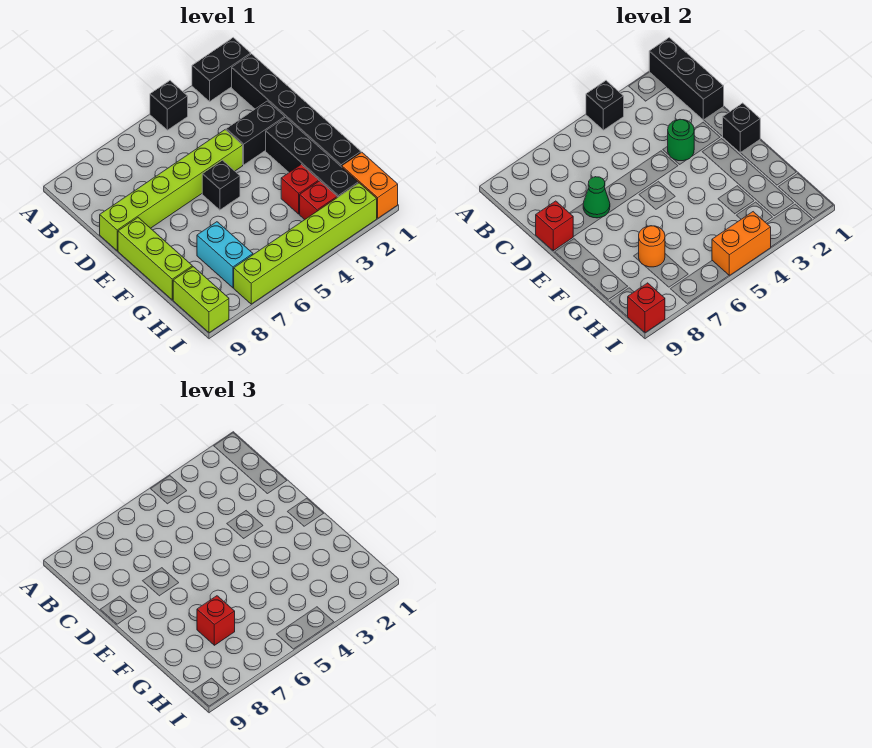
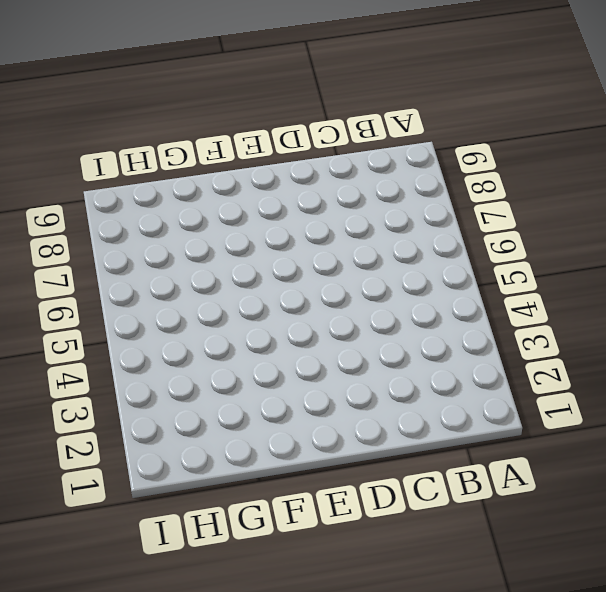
none -> black 1x2 brick [192,38,251,101]
none -> black 1x1 brick [150,81,188,130]
none -> black 1x6 brick [232,54,361,167]

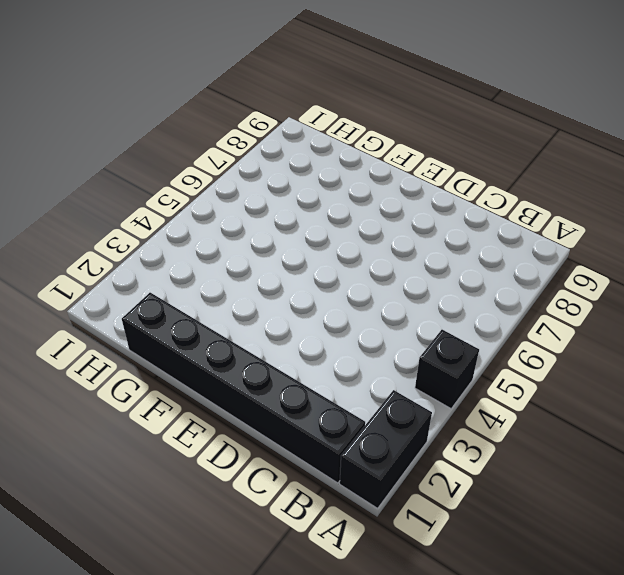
none -> black 1x2 brick [226,101,285,165]
none -> lime 1x6 brick [100,130,243,251]
none -> black 1x4 brick [266,117,358,197]

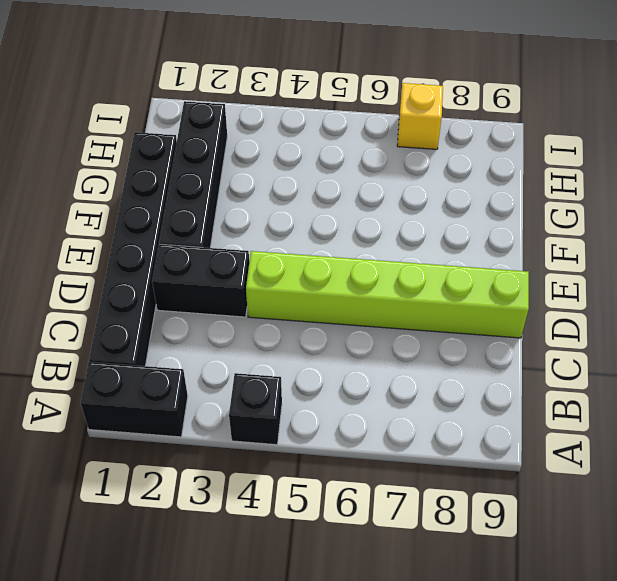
yellow 1x1 brick [397,83,443,149] -> lime 1x6 brick [234,183,377,304]
none -> black 1x1 brick [202,160,240,210]
none -> lime 1x3 brick [118,218,192,300]
none -> red 1x1 brick [281,164,319,214]

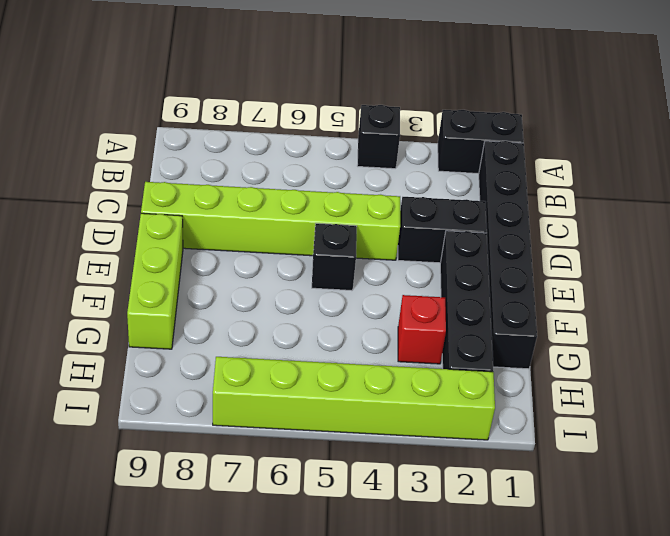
none -> cyan 1x2 brick [197,222,253,288]
none -> orange 1x2 brick [342,152,398,218]
none -> red 1x1 brick [300,181,337,220]

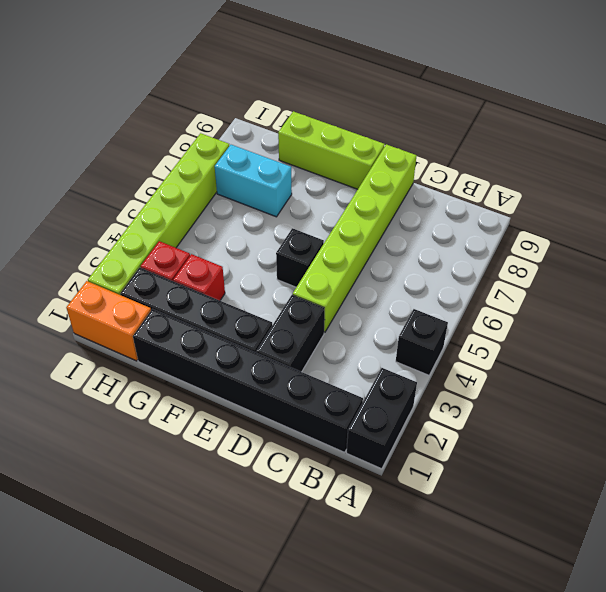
none -> lime 1x2 brick [173,267,229,333]
none -> black 1x3 brick [649,38,724,120]
none -> black 1x1 brick [586,81,624,130]

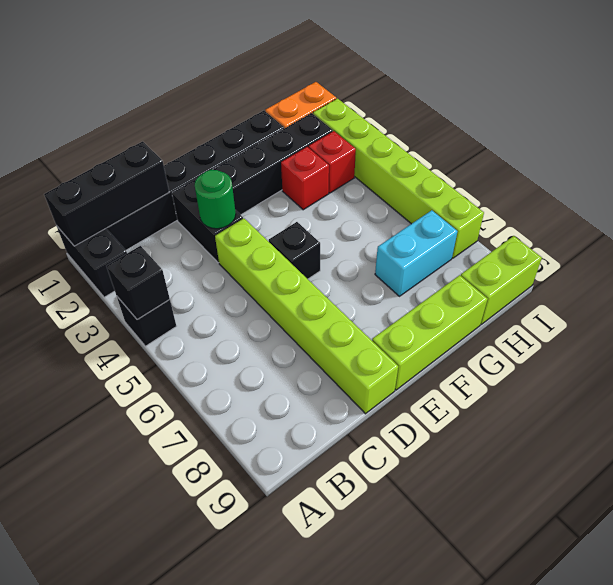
none -> green 1x1 cone [583,177,610,218]
none -> red 1x1 brick [536,201,573,251]
none -> black 1x1 brick [723,103,760,153]

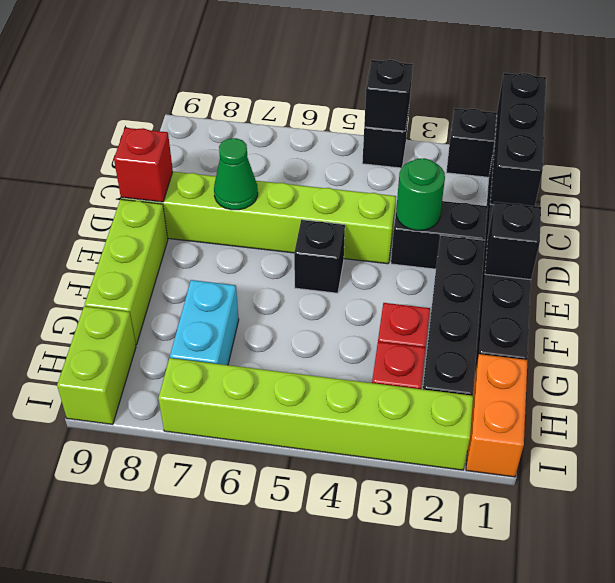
none -> orange 1x1 round brick [639,226,665,267]
none -> orange 1x2 brick [712,212,771,275]
none -> red 1x1 brick [628,283,665,333]

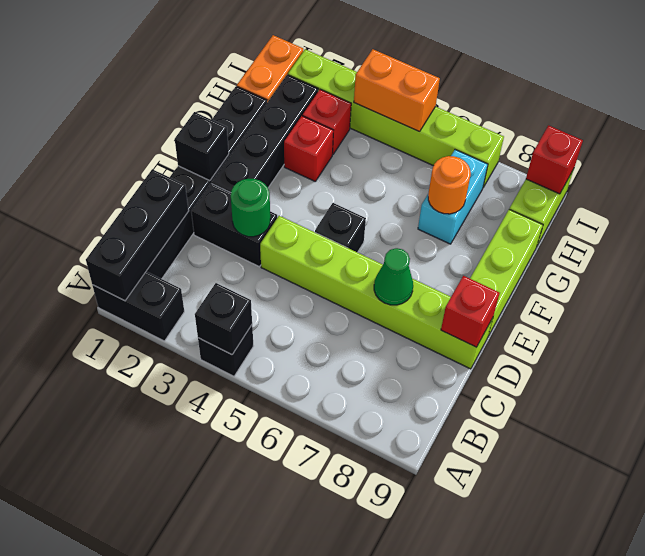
none -> red 1x1 brick [197,596,235,645]

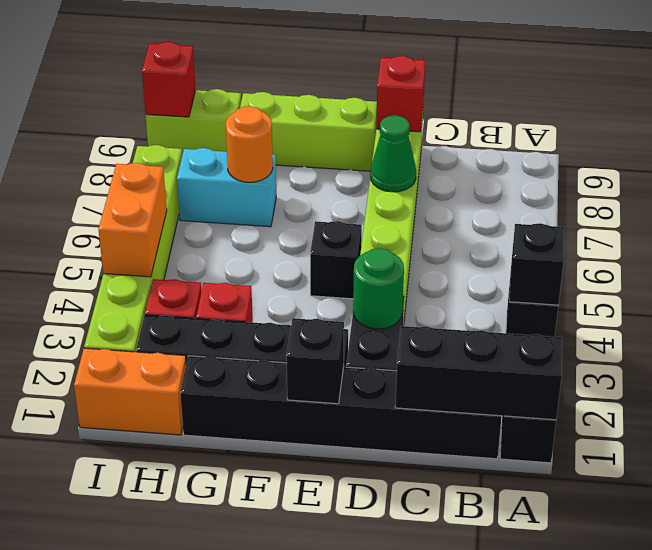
none -> red 1x1 brick [197,596,235,645]

